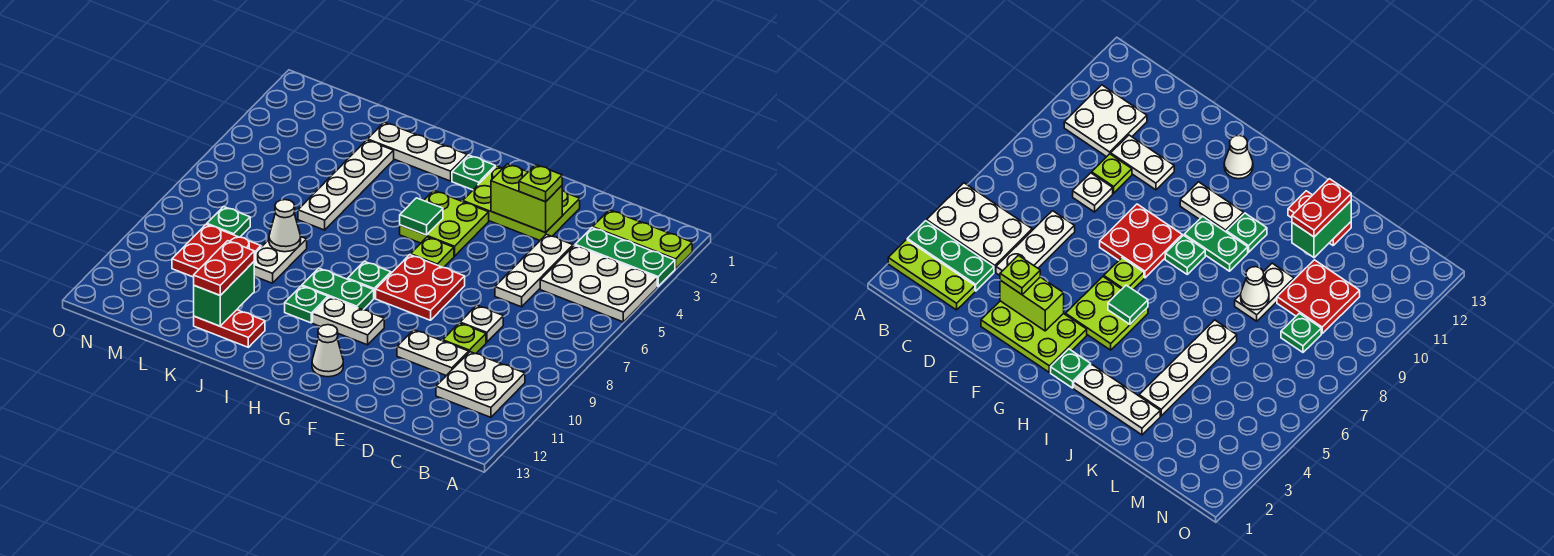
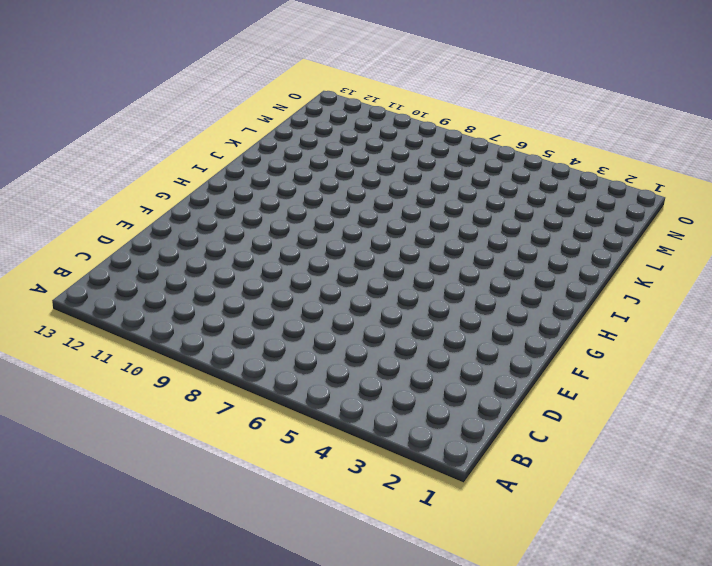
none -> lime 1x3 plate [593,210,692,269]
none -> green 1x3 plate [575,228,675,286]
none -> white 2x3 plate [540,245,657,322]
none -> white 2x2 plate [436,352,525,417]

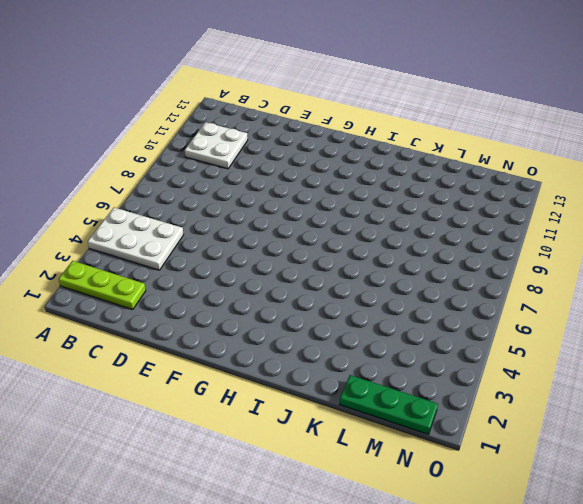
green 1x3 plate [339,375,438,434] -> green 1x3 plate moved to [575,228,675,286]
none -> white 1x3 plate [495,234,573,307]
none -> white 1x1 plate [460,305,503,342]
none -> lime 1x1 plate [443,323,486,354]
none -> white 1x2 plate [397,330,469,376]

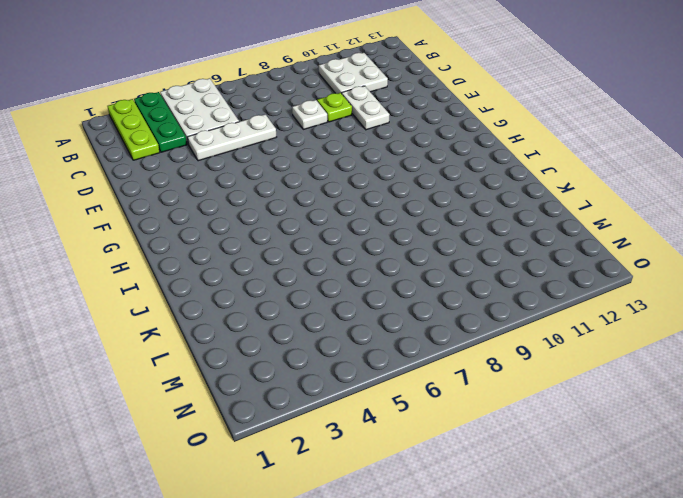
none -> lime 2x3 plate [463,166,580,240]
none -> red 2x2 plate [376,255,465,320]
none -> lime 2x2 plate [400,191,489,256]
none -> lime 1x1 plate [411,237,454,268]

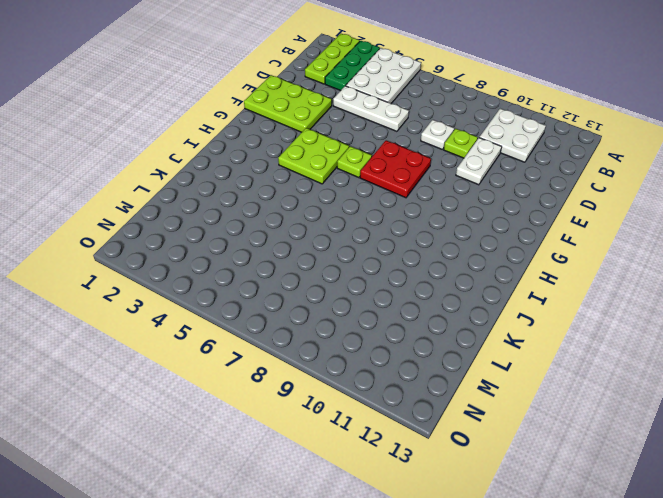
lime 2x3 plate [244,75,332,132] -> lime 2x3 plate turned to [463,166,580,240]
none -> white 1x2 plate [313,297,384,345]
none -> white 1x1 cone [312,325,343,377]
none -> green 1x1 plate [452,155,495,190]
none -> green 1x1 plate [348,261,391,298]

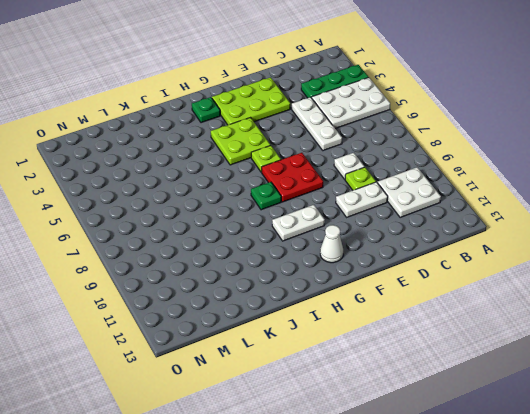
none -> lime 1x3 plate [593,210,692,269]
none -> green 1x2 plate [302,268,374,310]
none -> white 1x3 plate [368,122,467,181]
none -> green 1x1 plate [285,286,328,323]

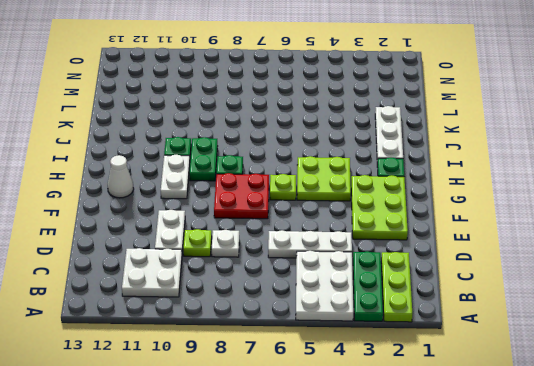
none -> red 1x2 plate [194,310,265,347]
none -> white 1x4 plate [298,140,394,230]
none -> white 1x2 plate [254,237,307,283]
none -> red 2x2 plate [172,224,261,277]

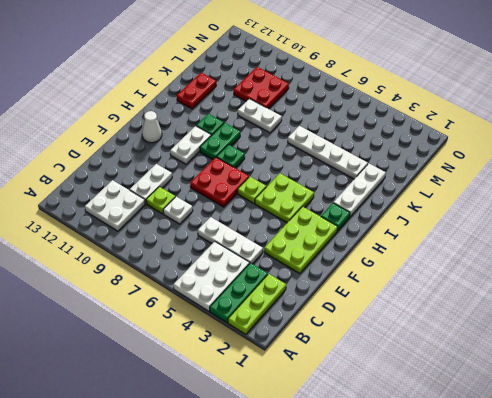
none -> green 1x1 plate [207,207,250,237]
none -> lime 1x2 brick [491,164,562,232]
none -> green 1x1 tile [400,198,443,235]
none -> white 1x1 cone [269,200,301,252]

